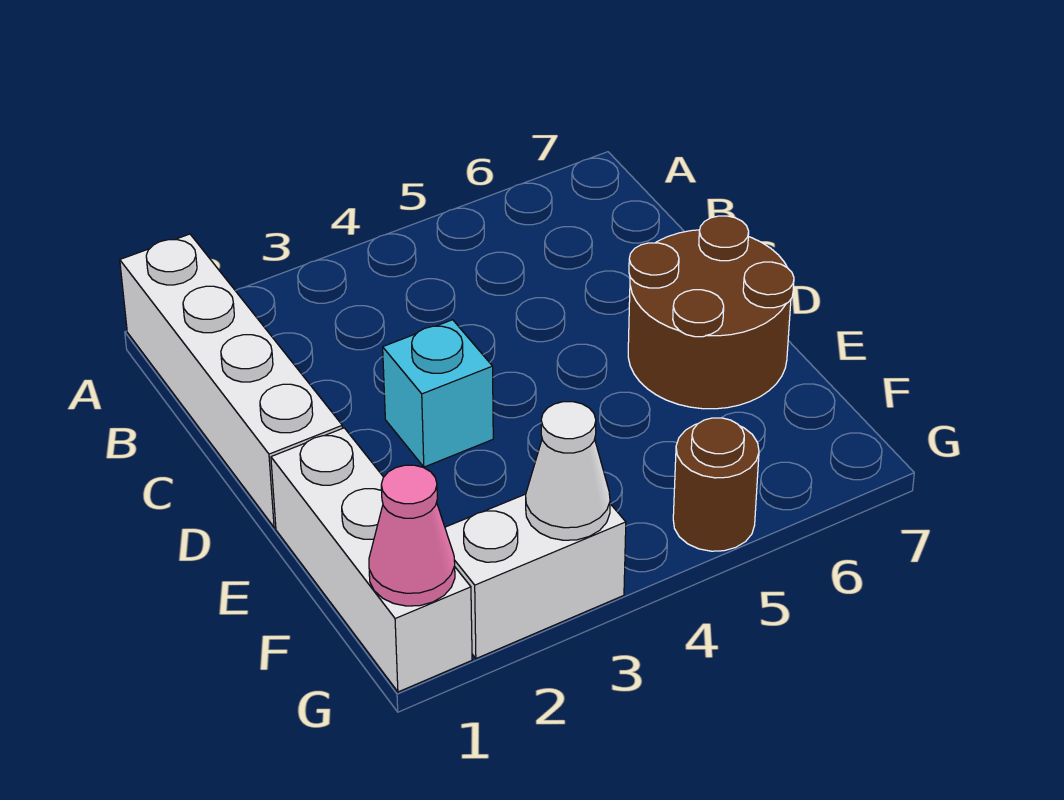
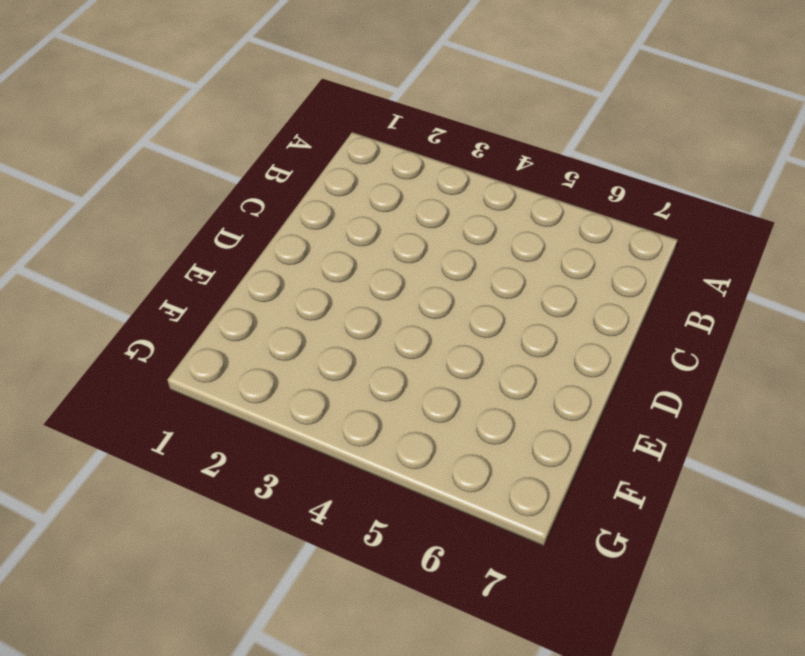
none -> white 1x4 brick [120,234,342,527]
none -> cyan 1x1 brick [383,320,493,467]

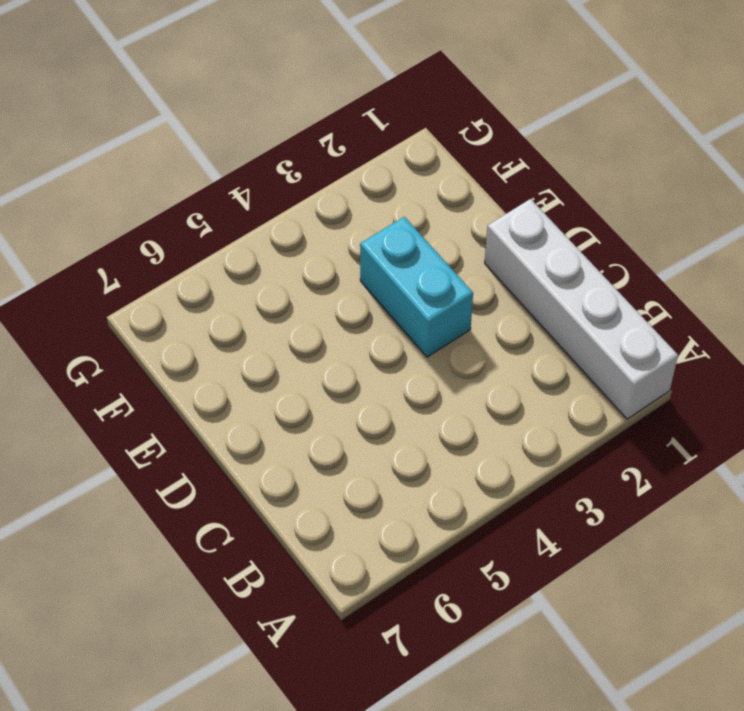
cyan 1x2 brick [360,217,473,357] -> cyan 1x1 brick [383,320,493,467]
none -> brown 2x2 round brick [628,216,794,409]
none -> white 1x3 brick [271,428,472,692]

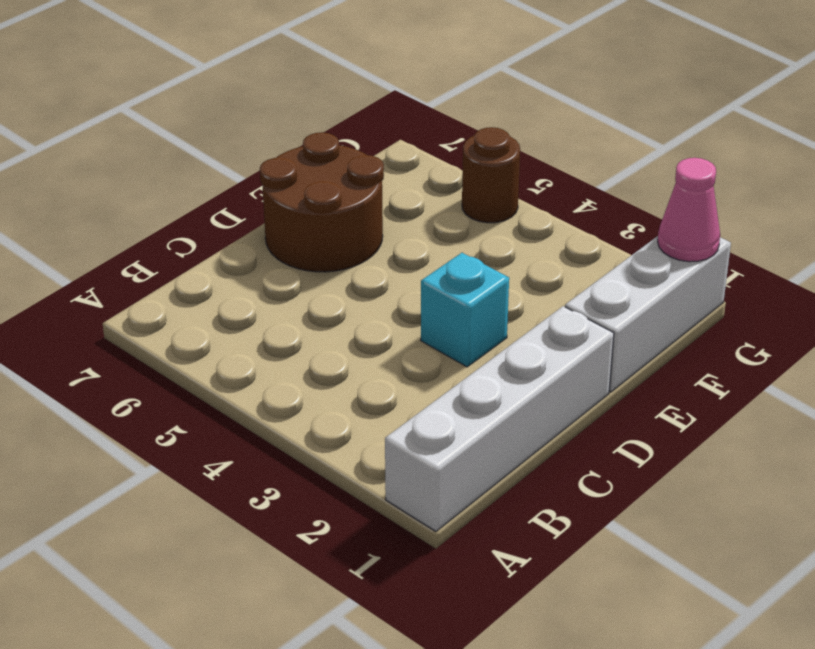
none -> white 1x2 brick [445,494,626,658]
none -> white 1x1 cone [526,402,610,540]

